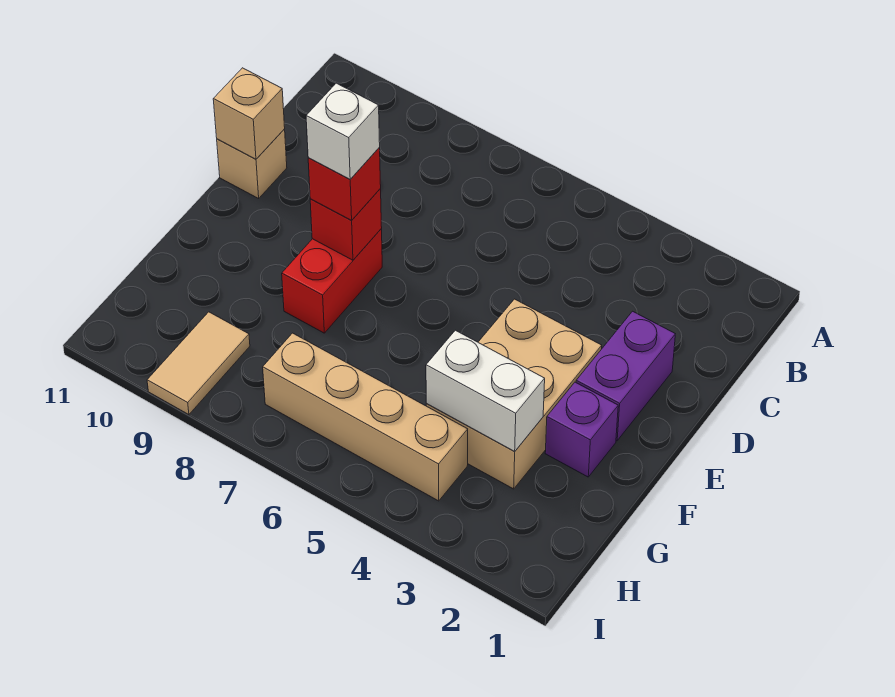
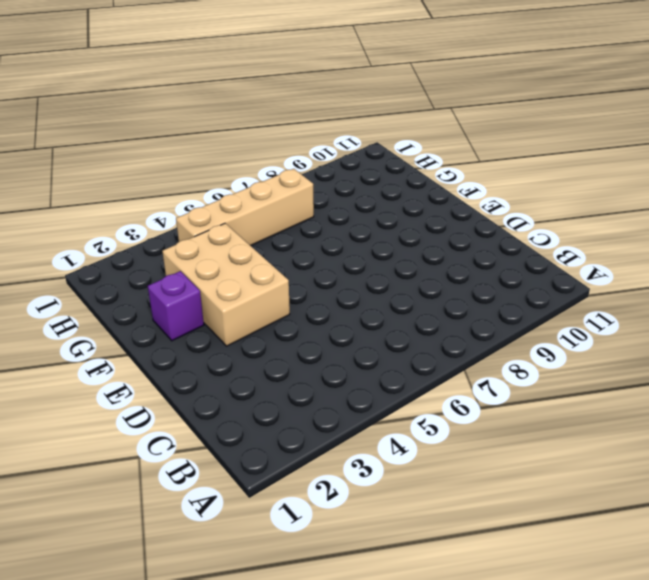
none -> purple 1x2 brick [576,311,675,441]
none -> tan 1x1 brick [217,129,287,198]
none -> red 1x2 brick [282,229,382,333]

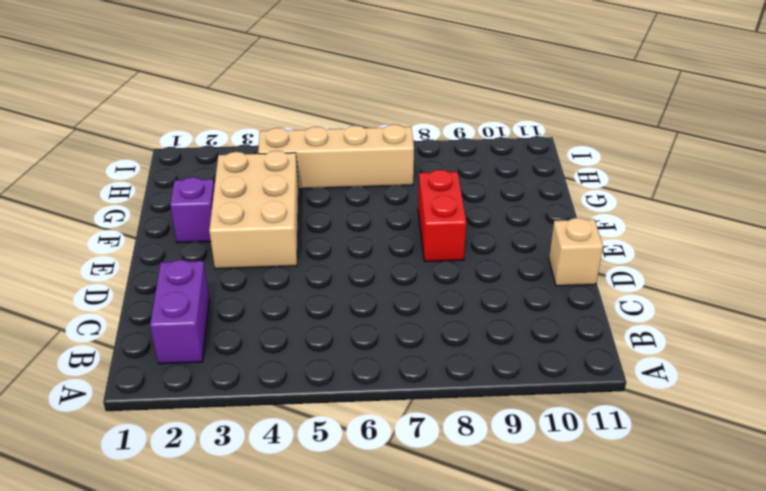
purple 1x2 brick [150,260,209,364] -> purple 1x2 brick moved to [576,311,675,441]
none -> tan 1x2 tile [147,312,250,415]
none -> tan 1x1 brick [213,68,285,159]
none -> red 1x1 brick [310,189,382,260]

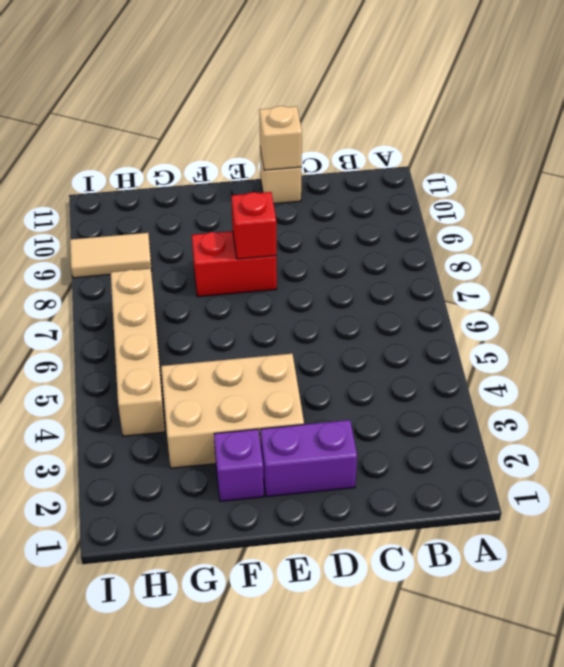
none -> white 1x2 brick [426,330,545,452]
none -> red 1x1 brick [308,148,381,220]
none -> white 1x1 brick [306,83,380,179]

